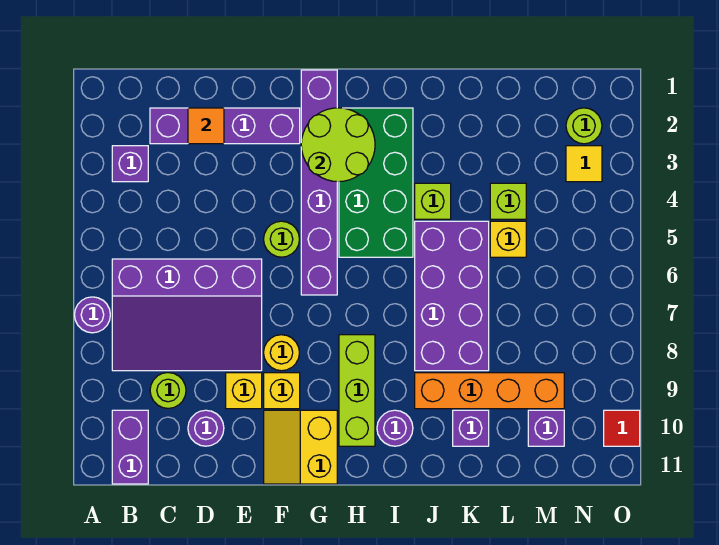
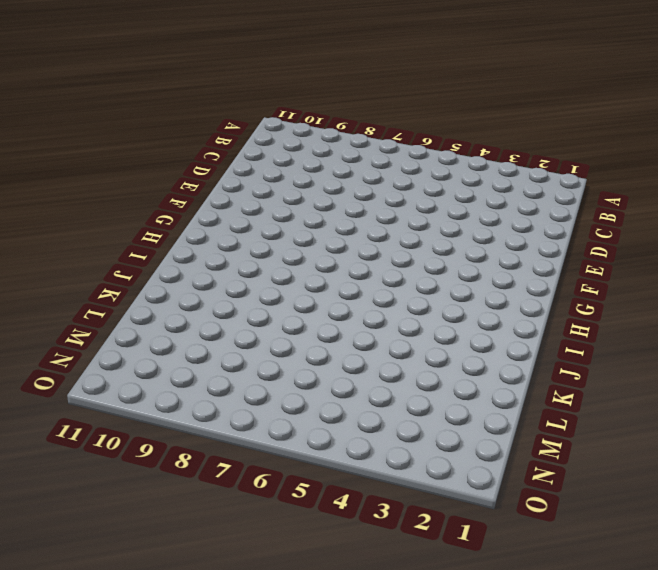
none -> purple 1x1 round brick [75,297,110,333]
none -> purple 1x1 brick [112,146,148,182]
none -> purple 3x4 slope [112,259,262,371]

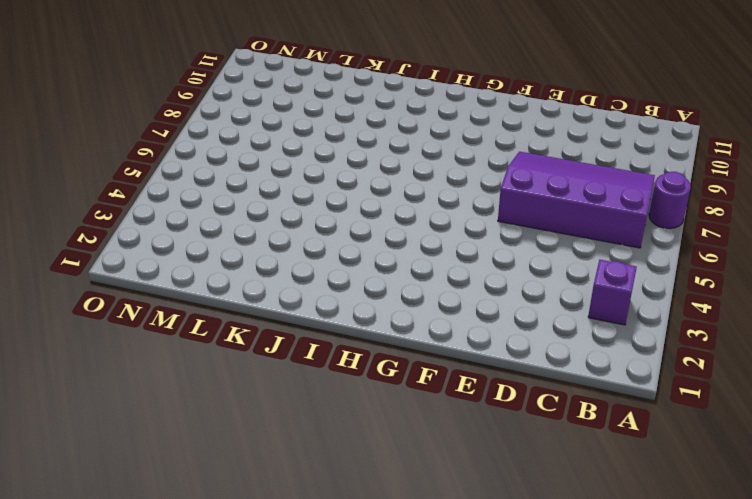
none -> purple 1x2 brick [112,410,148,484]
none -> purple 1x4 brick [150,108,300,144]
none -> lime 1x1 round brick [150,373,186,408]

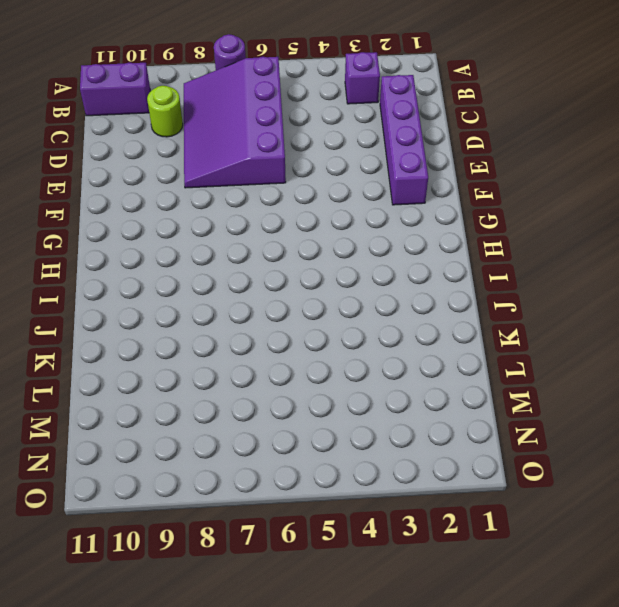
none -> purple 1x1 round brick [188,410,224,446]
none -> yellow 1x1 brick [226,373,262,409]
none -> lime 1x1 round brick [264,221,299,257]

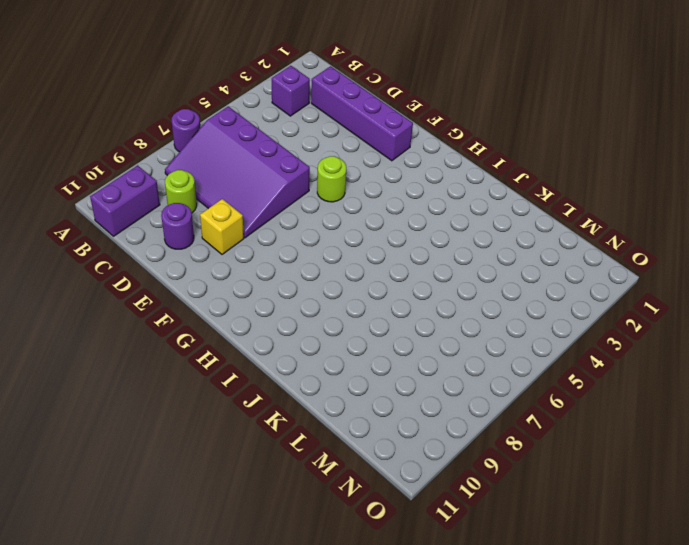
none -> yellow 1x1 round brick [264,335,299,371]
none -> yellow 1x1 brick [264,373,300,409]
none -> yellow 2x2 slope [264,410,337,484]

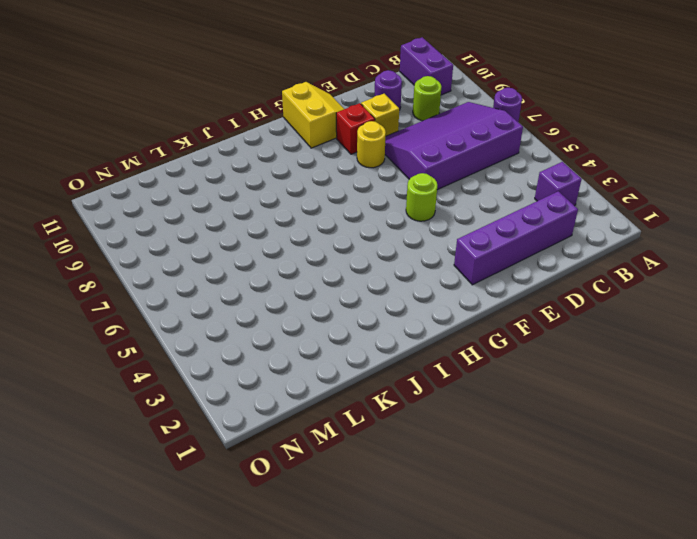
red 1x1 brick [336,103,375,154] -> yellow 1x1 brick [264,373,300,409]
none -> purple 1x6 brick [301,70,337,295]
none -> green 2x4 brick [339,108,413,257]
none -> lime 1x3 brick [339,335,375,446]

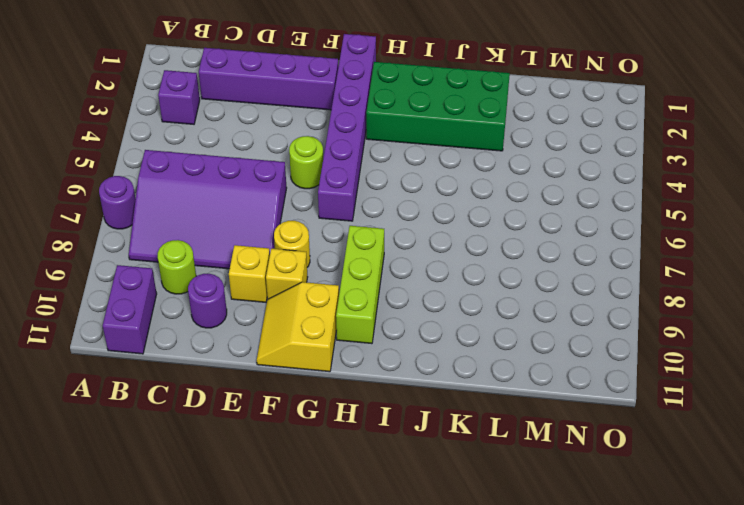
green 2x4 brick [366,62,510,151] -> green 2x4 brick turned to [339,108,413,257]
none -> purple 1x1 round brick [377,410,413,446]
none -> lime 1x1 brick [415,183,451,219]
none -> purple 2x4 brick [415,221,489,371]

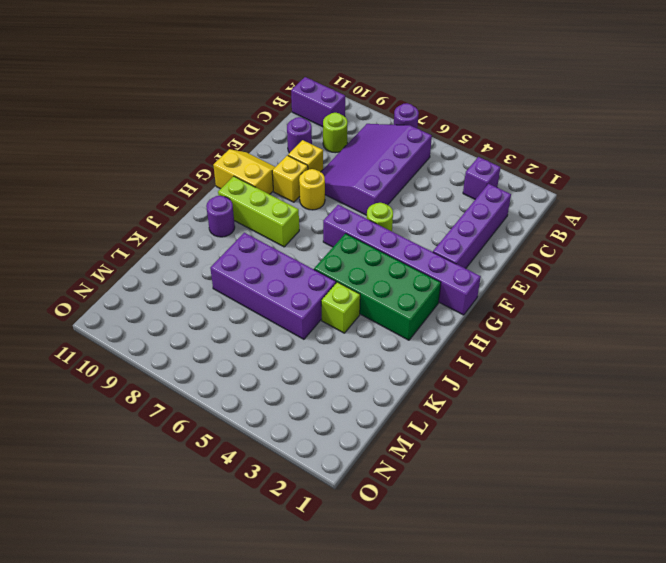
none -> orange 1x4 brick [415,373,564,409]
none -> purple 1x1 brick [453,410,489,446]
none -> lime 1x1 brick [490,183,526,219]

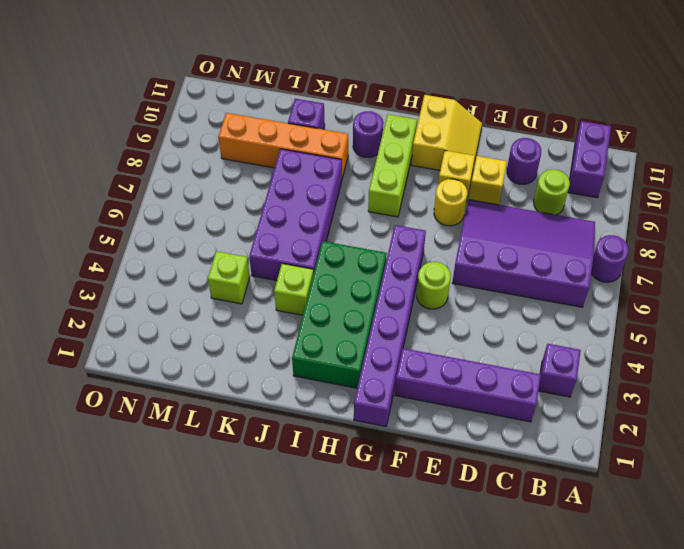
none -> yellow 1x1 brick [490,221,526,257]
none -> purple 1x1 brick [528,410,564,446]
none -> lime 1x1 round brick [566,108,602,144]

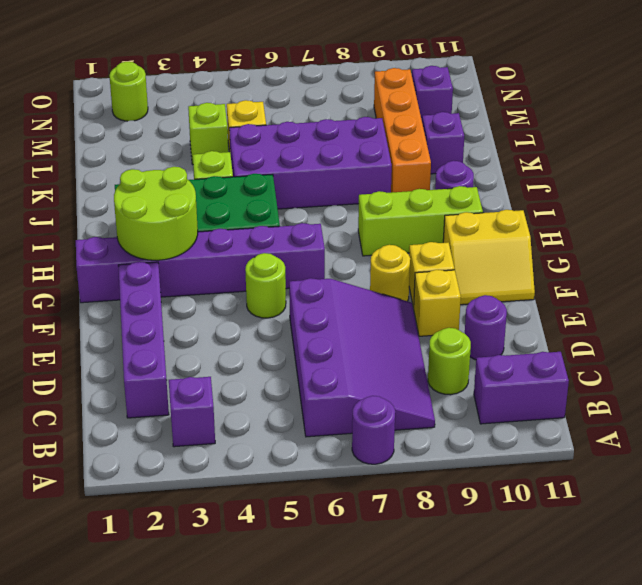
none -> yellow 1x1 tile [566,146,602,182]
none -> red 1x1 tile [604,410,640,446]
none -> orange 1x1 tile [188,108,224,144]

